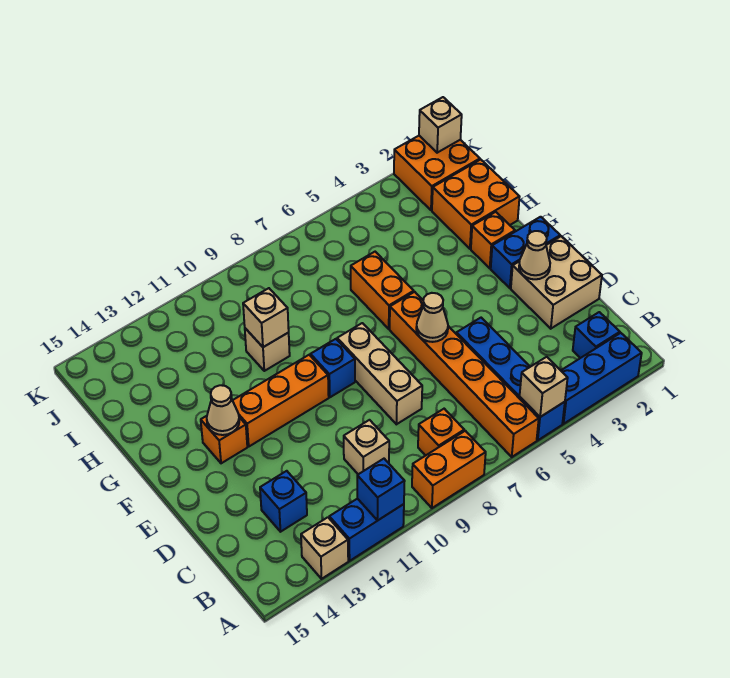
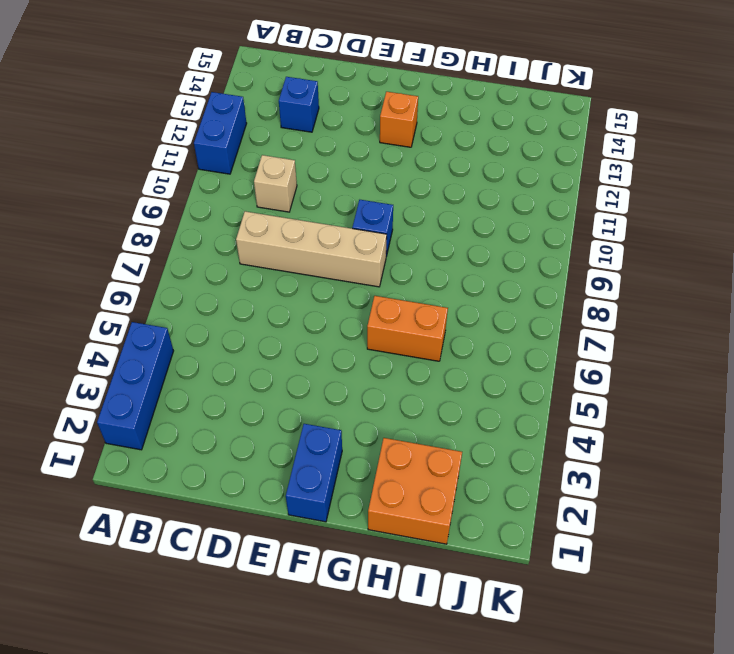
tan 1x4 brick [236,211,387,287] -> tan 1x3 brick [337,323,422,424]
none -> blue 1x4 brick [456,318,565,440]
none -> orange 1x6 brick [390,292,539,457]
none -> orange 1x2 brick [412,431,486,508]

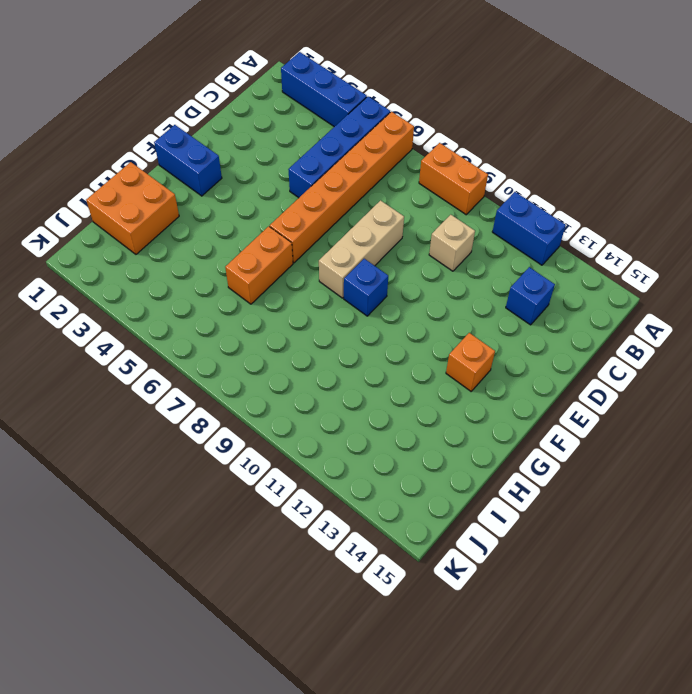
none -> tan 1x1 brick [301,517,348,579]
none -> blue 1x1 brick [573,312,620,358]
none -> orange 1x1 brick [418,409,464,456]

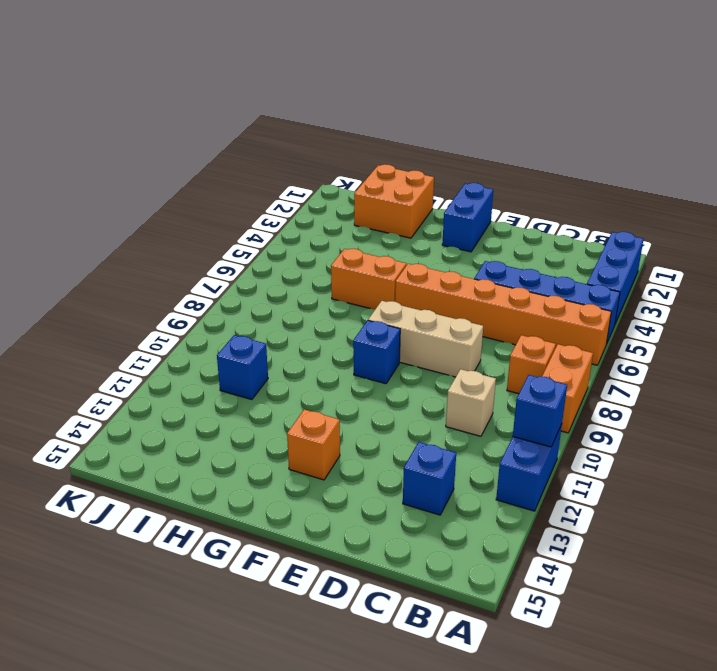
blue 1x1 brick [217,335,268,400] -> blue 1x1 brick moved to [573,312,620,358]
none -> tan 1x1 brick [301,517,348,579]
none -> tan 2x2 brick [511,236,602,329]
none -> orange 1x3 brick [232,355,329,446]

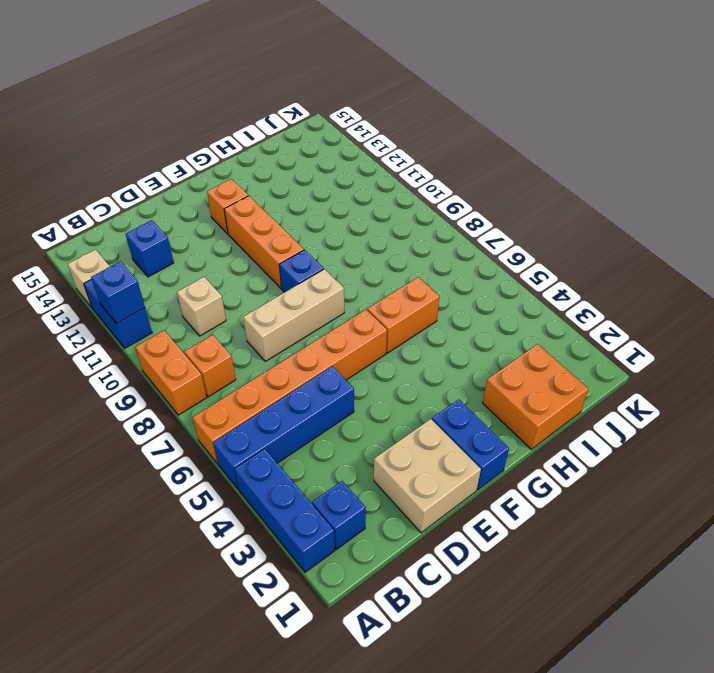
none -> orange 1x1 brick [471,212,515,268]
none -> tan 1x1 brick [245,328,290,371]
none -> orange 2x2 brick [394,136,480,210]

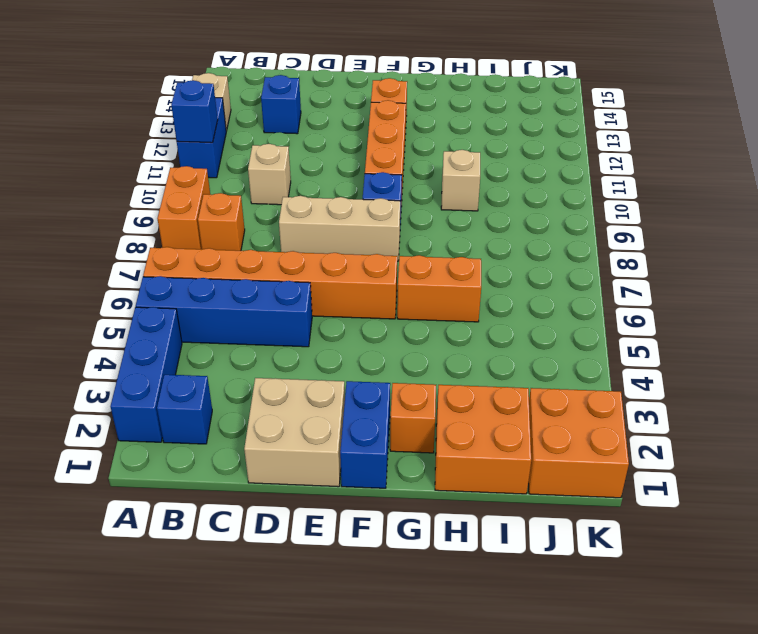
none -> tan 1x1 brick [520,357,568,417]
none -> tan 1x1 cone [519,231,550,279]
none -> tan 1x1 cone [416,293,448,342]

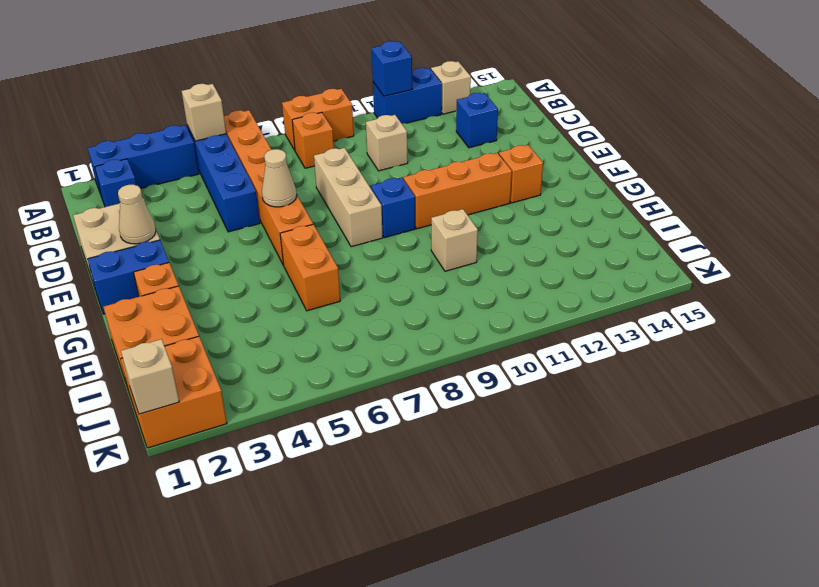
none -> tan 1x1 cone [207,385,239,435]
none -> tan 1x1 brick [243,288,289,347]

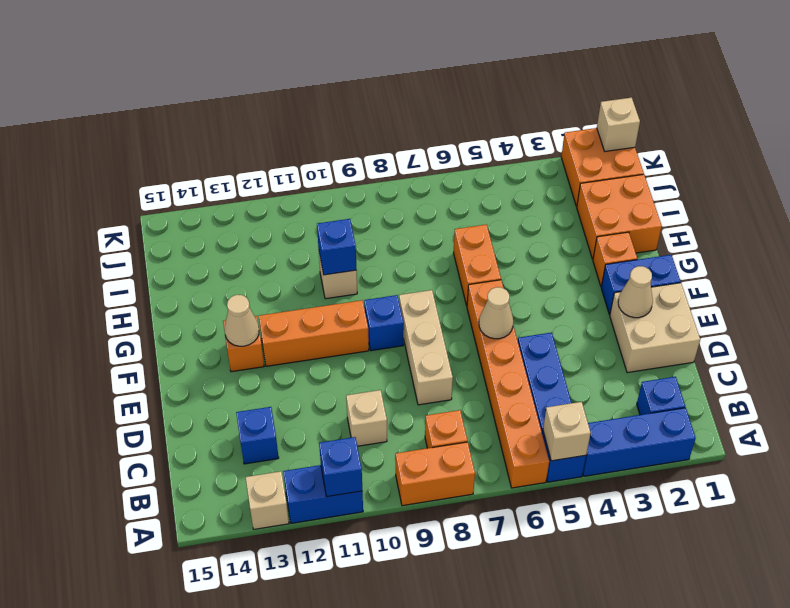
blue 1x1 brick [317,219,356,275] -> tan 1x1 brick [243,288,289,347]

